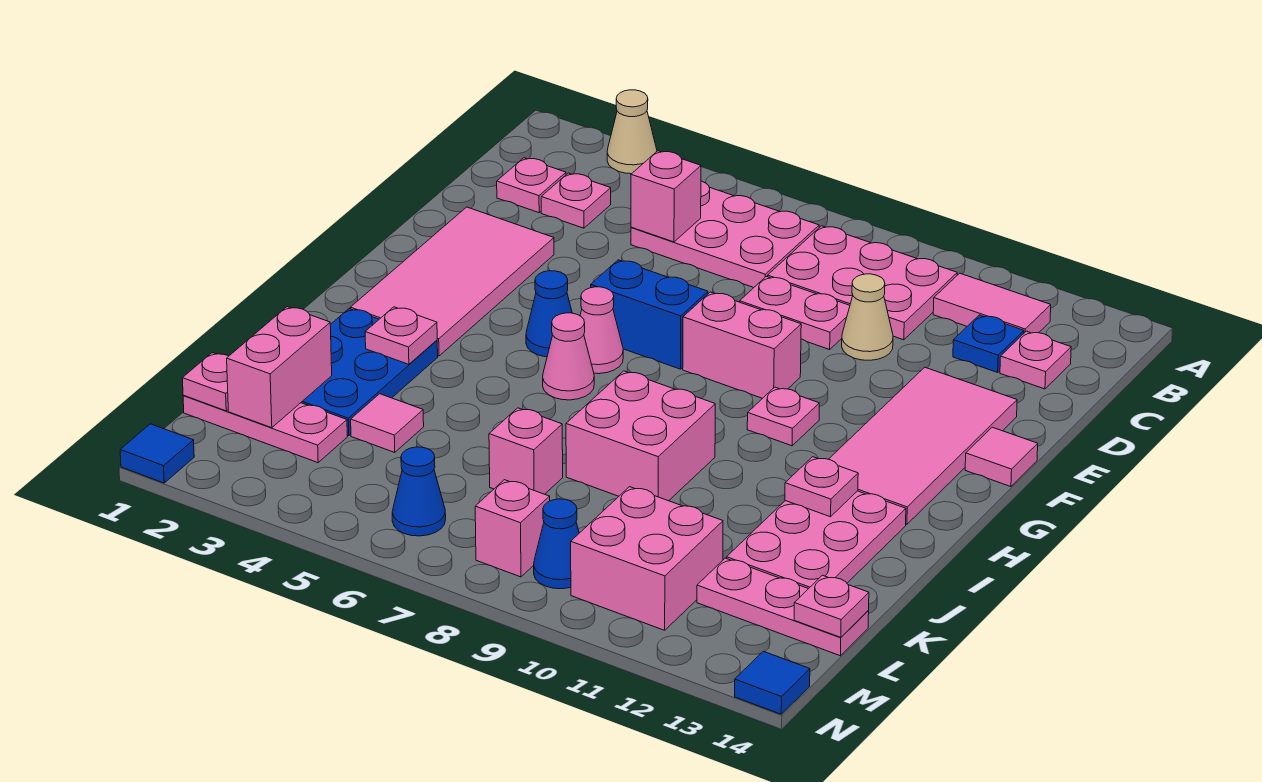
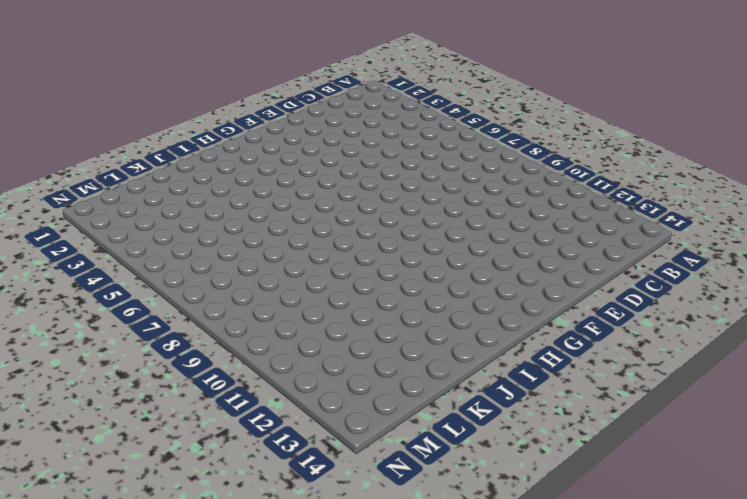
none -> tan 1x1 cone [607,90,657,174]
none -> pink 2x3 plate [631,181,819,288]
none -> pink 2x3 plate [768,226,957,340]
none -> pink 1x2 tile [933,273,1051,333]

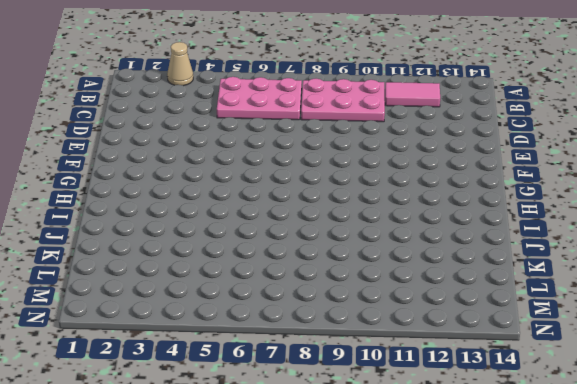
none -> pink 1x1 plate [497,158,566,213]
none -> pink 1x1 plate [541,173,611,228]
none -> blue 1x1 plate [953,315,1024,372]
none -> pink 1x1 plate [1000,331,1071,389]

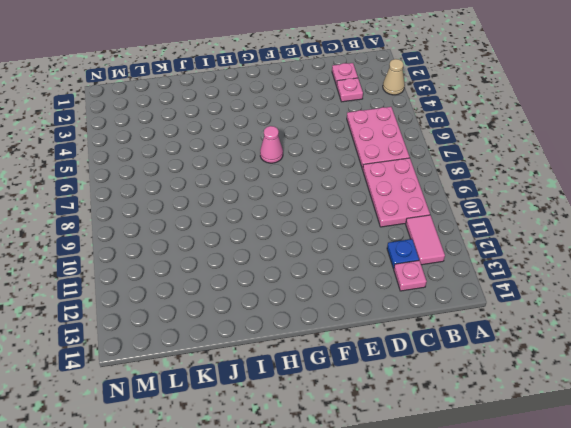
none -> pink 1x2 plate [740,276,850,350]
none -> tan 1x1 cone [842,274,893,360]
none -> pink 2x4 tile [350,207,554,356]
none -> pink 2x4 tile [829,367,1017,524]

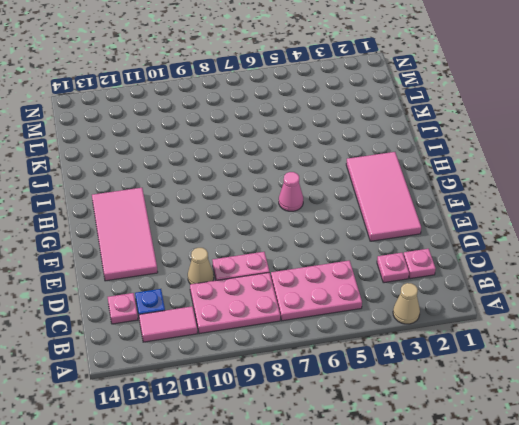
none -> blue 1x2 brick [591,260,708,369]
none -> pink 1x2 brick [683,292,801,398]
none -> pink 1x1 tile [965,427,1038,487]
none -> blue 1x1 cone [526,271,572,357]

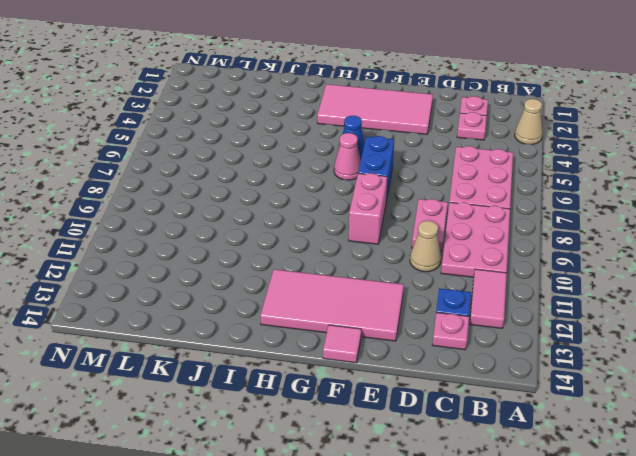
none -> pink 1x1 plate [747,387,819,446]
none -> pink 1x1 cone [543,313,594,400]
none -> blue 2x3 plate [301,309,438,436]
none -> pink 2x2 brick [566,371,715,501]

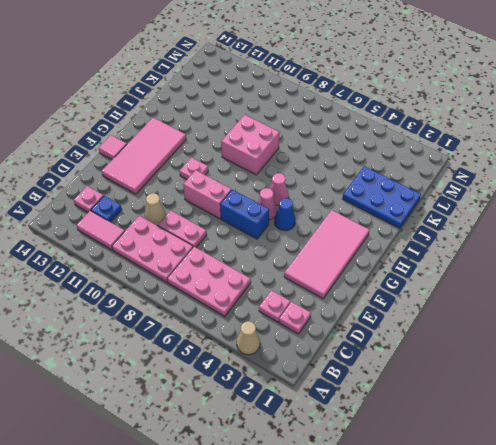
blue 2x3 plate [343,166,421,228] -> blue 2x3 plate turned to [301,309,438,436]
none -> pink 2x3 plate [727,491,906,589]
none -> pink 1x1 tile [351,394,424,452]
none -> pink 1x1 brick [489,408,563,494]
none -> pink 1x3 plate [183,395,347,463]

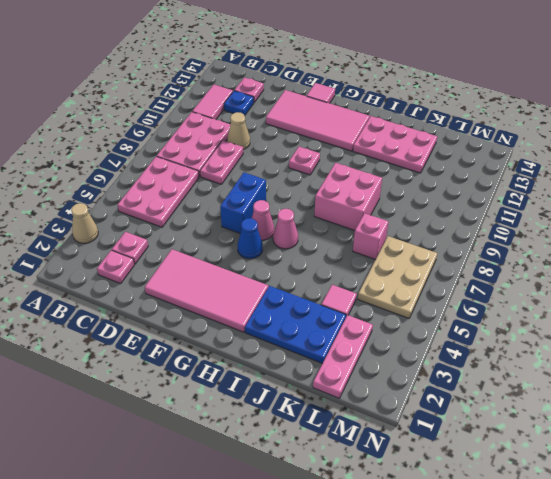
tan 2x3 plate [358,236,437,318] -> blue 1x1 cone [392,447,446,536]
none -> pink 1x2 brick [683,292,801,398]
none -> pink 2x2 brick [571,487,723,630]
none -> pink 1x3 plate [697,558,869,656]
none -> pink 1x1 brick [475,480,550,577]

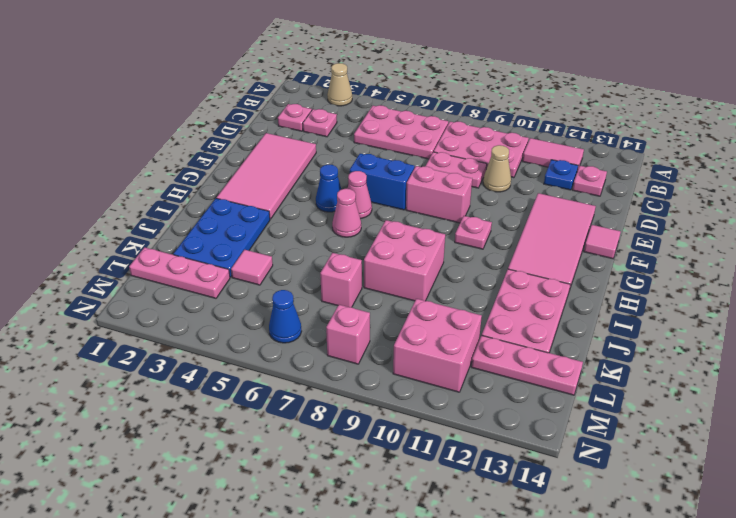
none -> blue 1x1 cone [534,499,579,589]
none -> blue 1x1 tile [120,424,194,483]
none -> blue 1x1 tile [735,651,810,714]
none -> pink 1x1 brick [631,151,701,242]

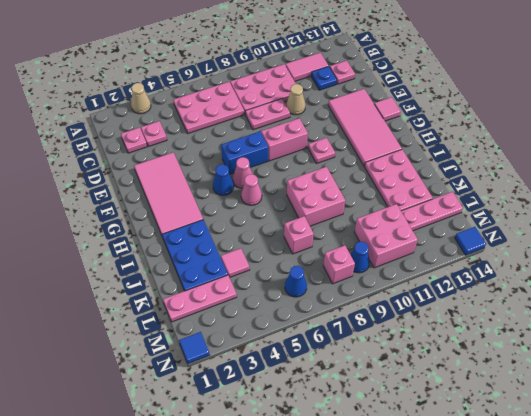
none -> pink 1x1 brick [631,151,701,242]
none -> pink 1x1 plate [365,307,437,364]
none -> pink 1x1 plate [785,457,858,517]
none -> pink 1x2 brick [227,307,332,428]

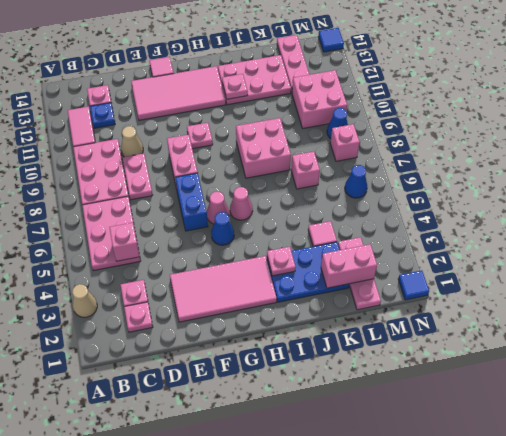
none -> pink 1x1 plate [183,353,229,411]
none -> pink 1x1 plate [794,575,869,637]

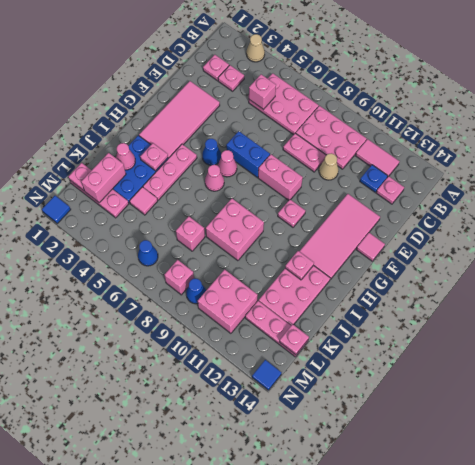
pink 1x3 plate [143,144,197,200] -> none
pink 1x1 cone [116,143,135,170] -> none

